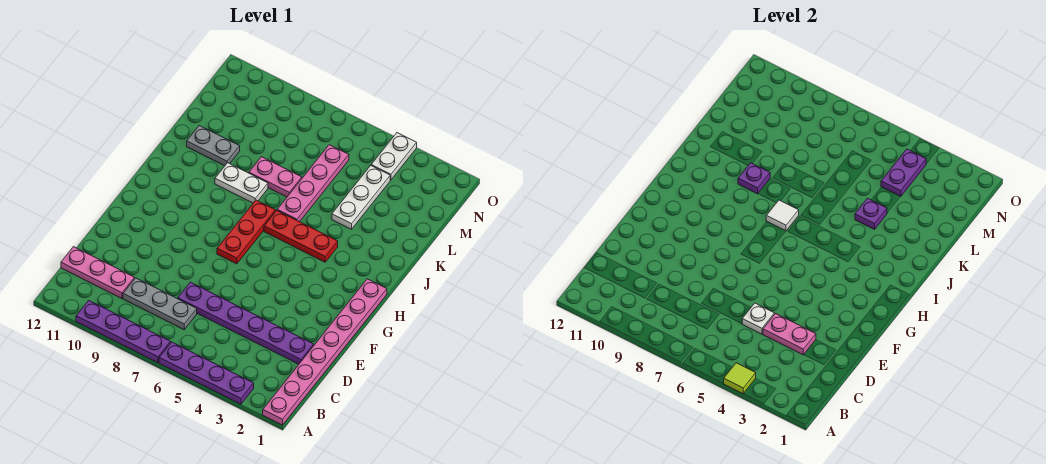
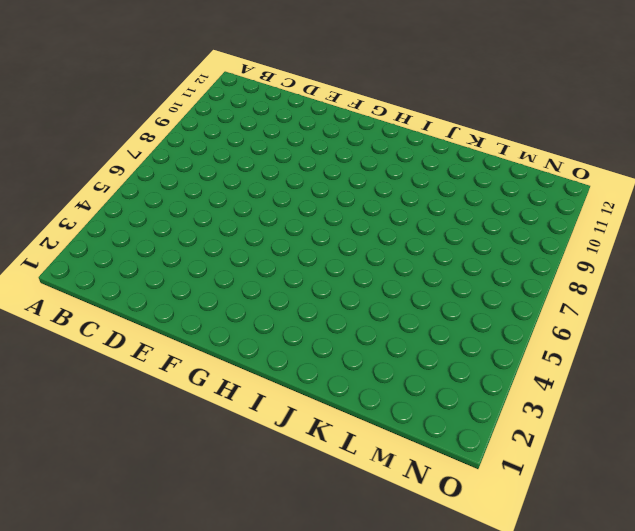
none -> pink 1x8 plate [263,279,387,425]
none -> purple 1x4 plate [159,342,254,404]
none -> purple 1x4 plate [76,300,171,363]

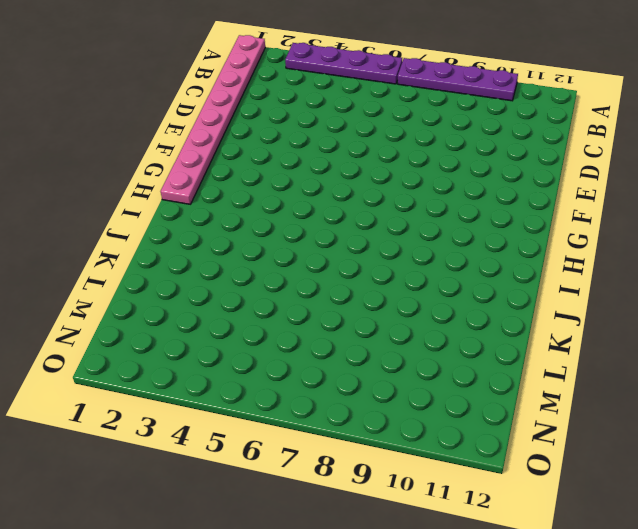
none -> grey 1x3 plate [123,278,197,330]
none -> pink 1x3 plate [61,247,135,298]
none -> purple 1x6 plate [178,282,314,364]

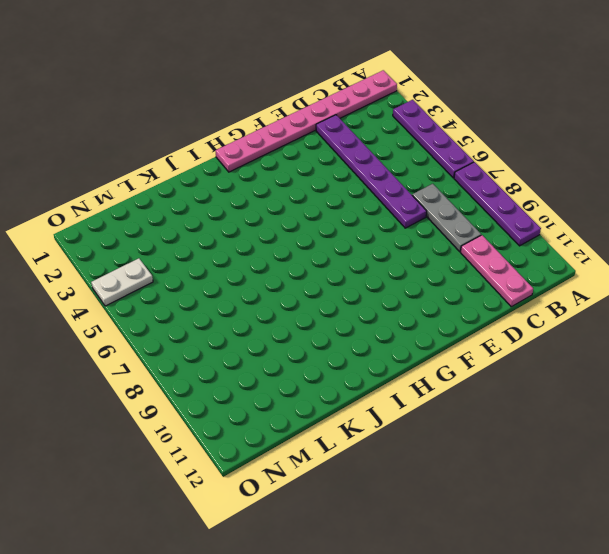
none -> red 1x3 plate [217,200,276,264]
none -> red 1x3 plate [264,210,338,262]
none -> pink 1x4 plate [277,145,349,222]

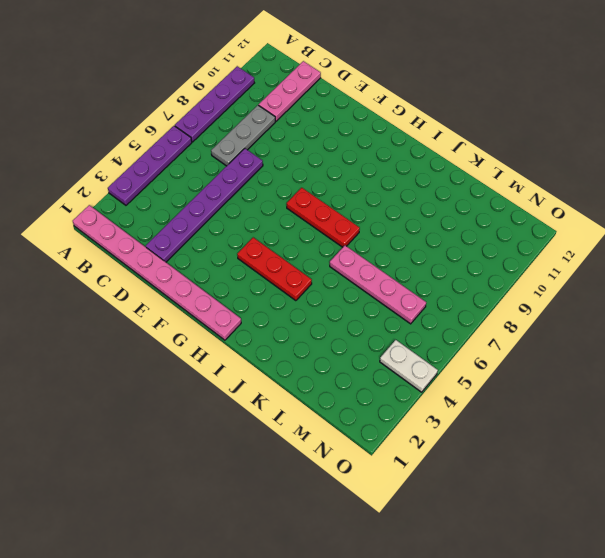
red 1x3 plate [237,237,312,301] -> red 1x3 plate turned to [264,210,338,262]
none -> white 1x2 plate [215,163,268,203]
none -> white 1x3 plate [332,166,390,229]
none -> pink 1x2 plate [249,157,302,197]

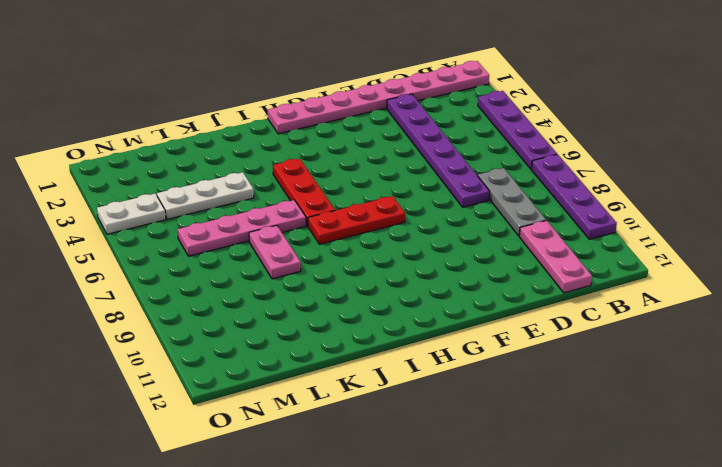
none -> white 1x2 plate [215,163,268,203]
none -> grey 1x2 plate [187,126,240,166]
none -> lime 1x1 tile [724,363,756,394]

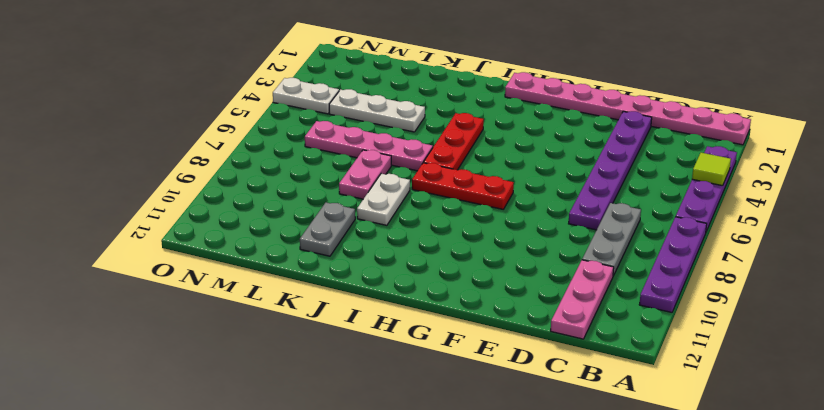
none -> pink 1x2 plate [763,314,816,355]
none -> white 1x1 plate [742,303,774,334]
none -> white 1x1 tile [766,200,799,231]

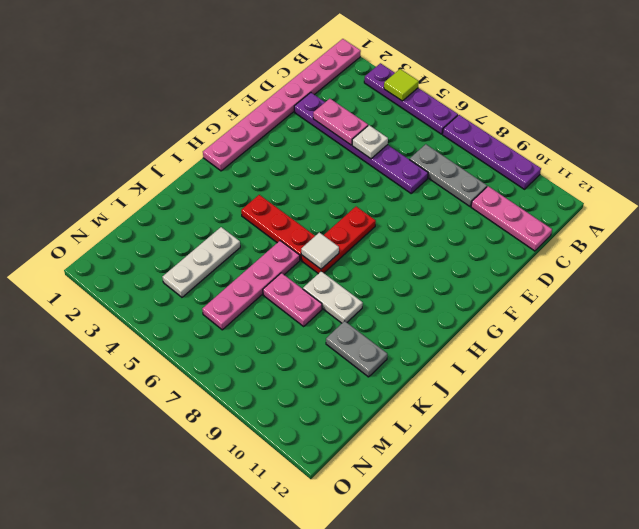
none -> white 1x2 plate [371,133,417,180]
none -> purple 1x1 plate [738,163,770,194]
none -> purple 1x1 plate [855,198,887,229]

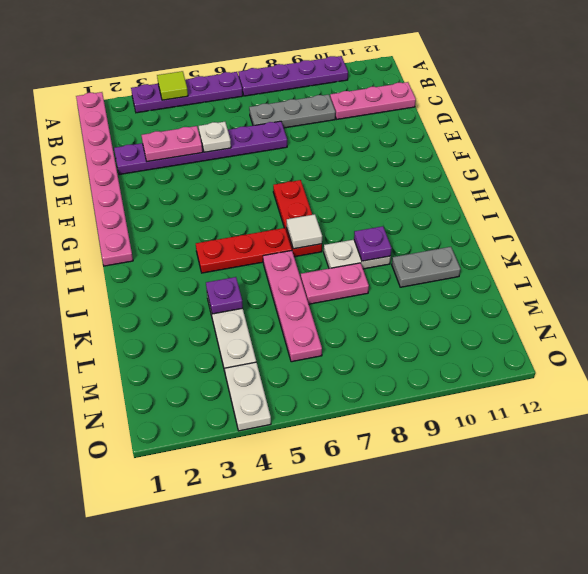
none -> purple 1x2 plate [881,149,926,197]

